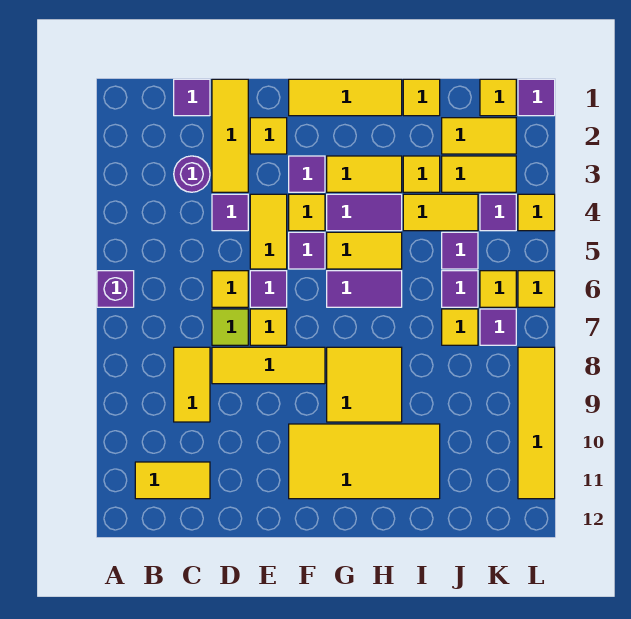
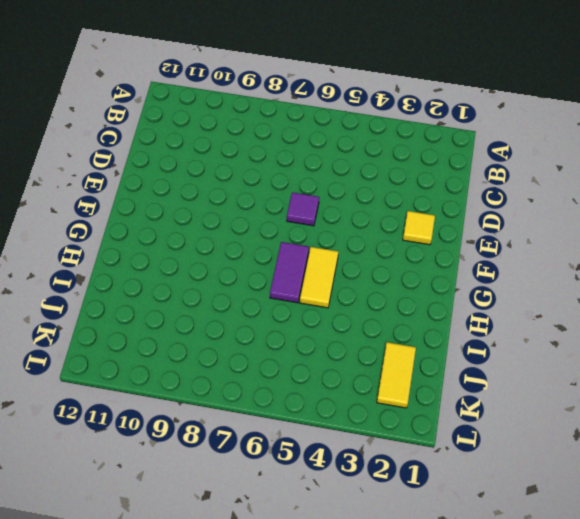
none -> purple 1x1 brick [97,271,134,307]
none -> yellow 1x2 tile [135,462,210,499]
none -> purple 1x1 tile [174,79,210,116]
none -> purple 1x1 round brick [174,156,210,192]

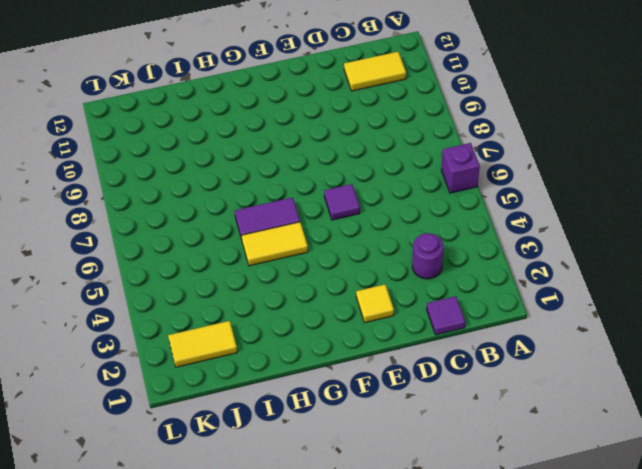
none -> yellow 1x2 tile [174,347,210,422]
none -> yellow 1x3 tile [212,79,248,192]
none -> purple 1x1 tile [212,194,248,231]
none -> yellow 1x1 tile [212,271,248,307]

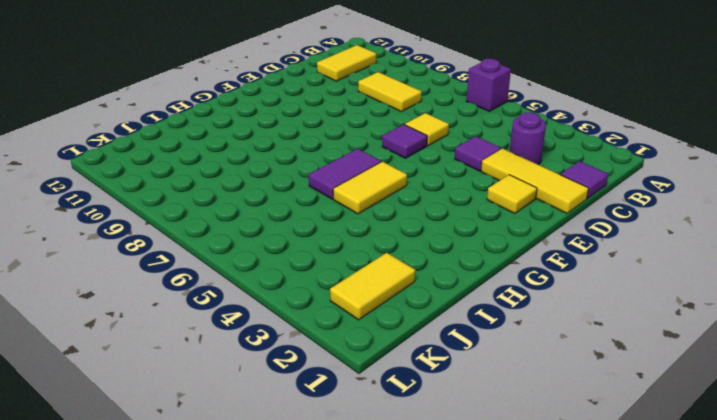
none -> lime 1x1 tile [212,309,248,345]
none -> yellow 1x3 tile [212,347,325,384]
none -> yellow 1x2 tile [250,194,287,269]
none -> yellow 1x1 tile [250,309,287,345]

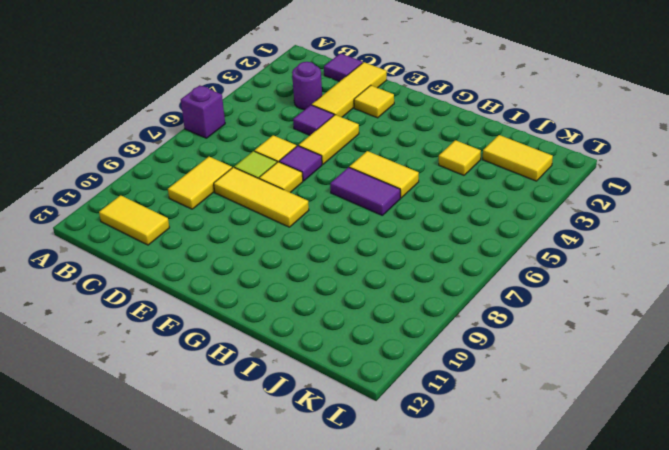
none -> yellow 1x3 tile [289,79,402,116]
none -> purple 1x1 tile [289,156,325,192]
none -> yellow 1x1 tile [289,194,325,231]
none -> purple 1x1 tile [289,232,325,269]

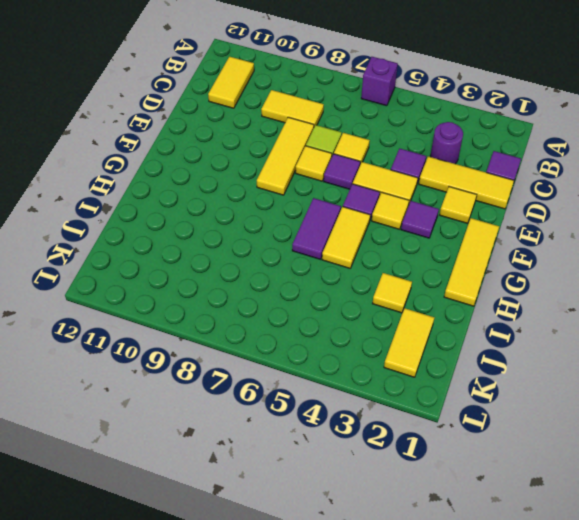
none -> yellow 2x4 tile [289,424,440,499]
none -> yellow 1x2 tile [327,156,402,192]
none -> purple 1x2 tile [327,194,402,231]
none -> yellow 2x2 tile [327,347,402,422]

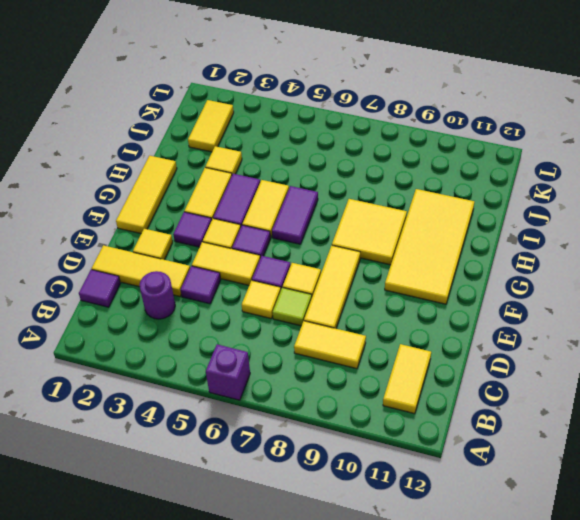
none -> yellow 1x1 tile [403,79,440,116]
none -> yellow 1x2 tile [403,194,478,231]
none -> yellow 1x2 tile [442,156,516,192]
none -> purple 1x1 tile [442,232,478,269]

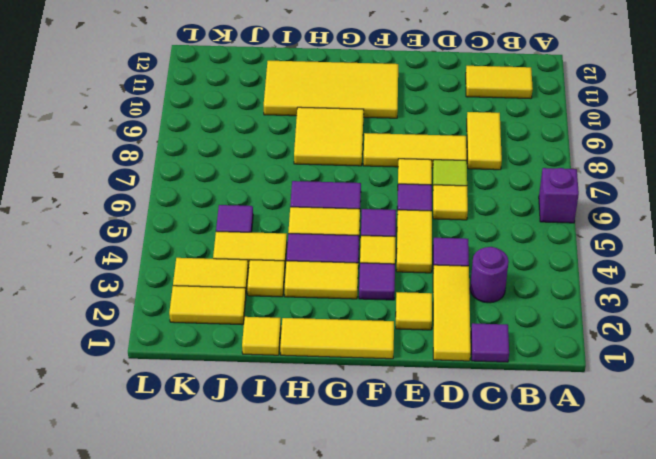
none -> purple 1x1 tile [442,271,478,307]
none -> yellow 1x1 tile [442,309,478,345]
none -> yellow 1x1 tile [480,79,516,116]
none -> purple 1x1 tile [480,194,516,231]

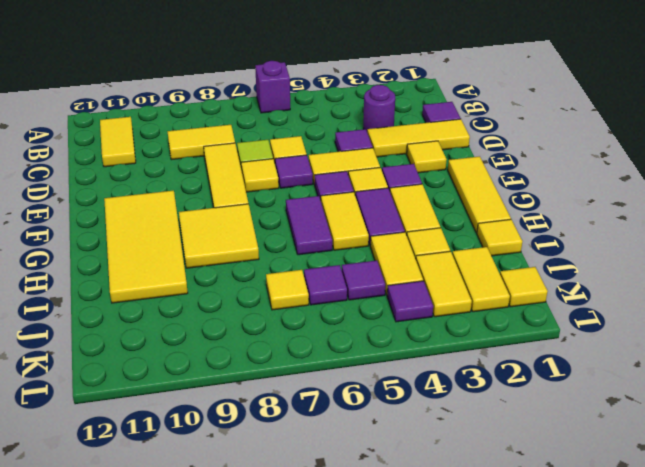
none -> yellow 1x1 tile [480,271,516,307]
none -> purple 1x1 tile [480,309,516,345]
none -> purple 1x1 tile [518,79,555,116]
none -> yellow 1x1 tile [518,194,555,231]

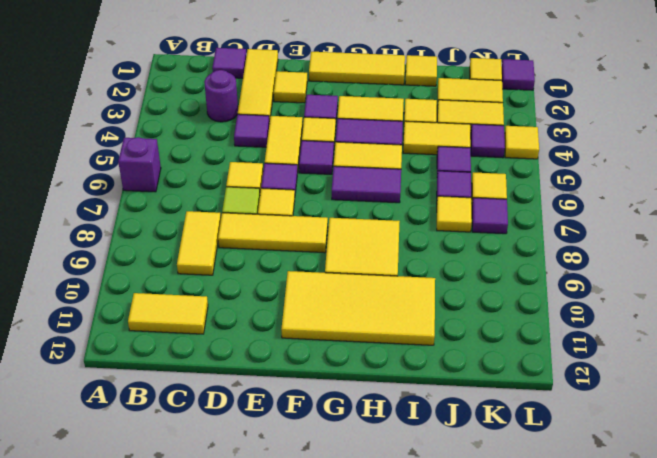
none -> yellow 1x1 tile [518,271,555,307]
none -> yellow 1x4 tile [518,347,555,499]

